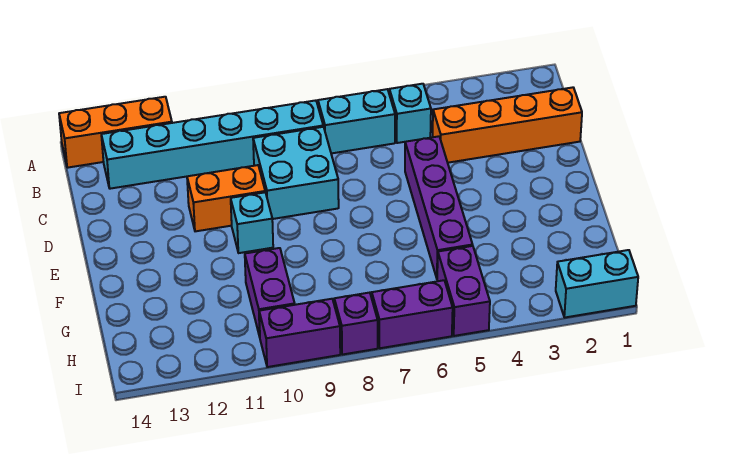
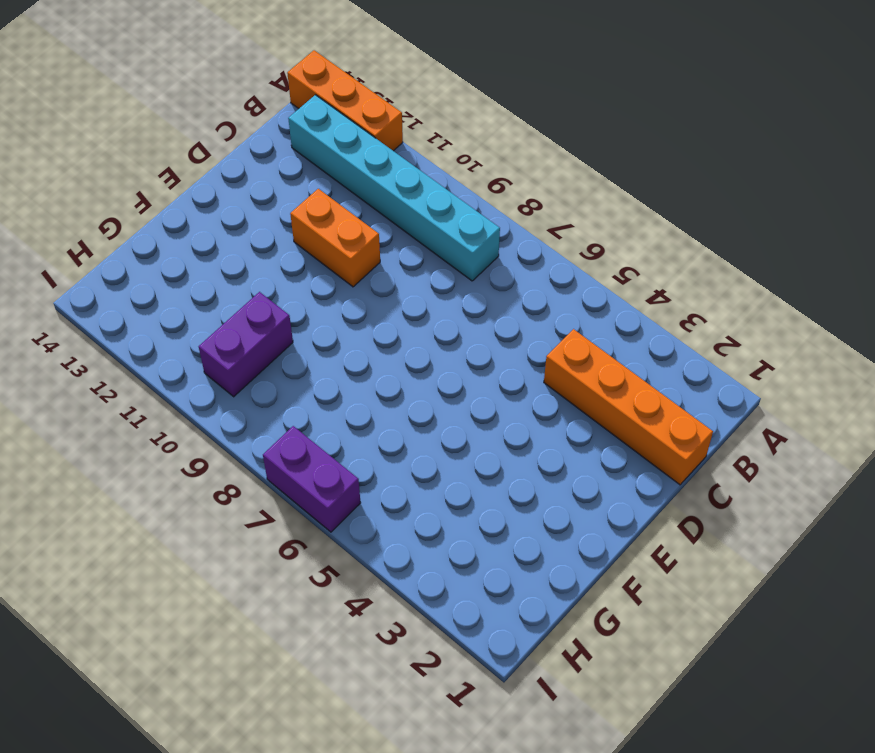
none -> cyan 1x1 brick [389,84,431,143]
none -> cyan 1x2 brick [318,89,395,153]
none -> cyan 2x2 brick [253,127,339,219]

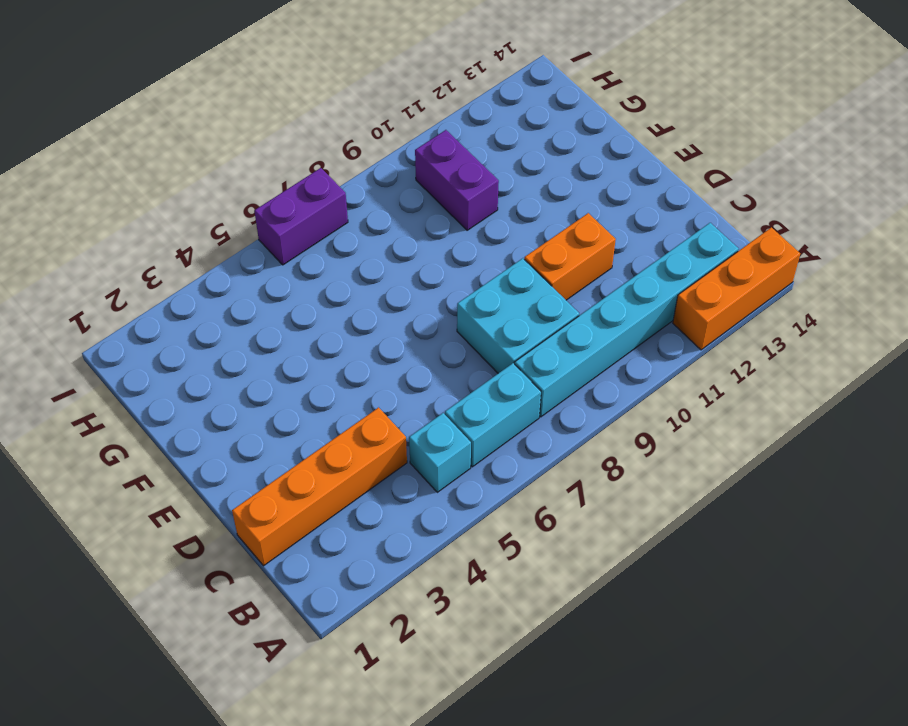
none -> purple 1x4 brick [405,136,473,278]
none -> cyan 1x1 brick [231,192,273,253]
none -> purple 1x2 brick [437,246,490,336]

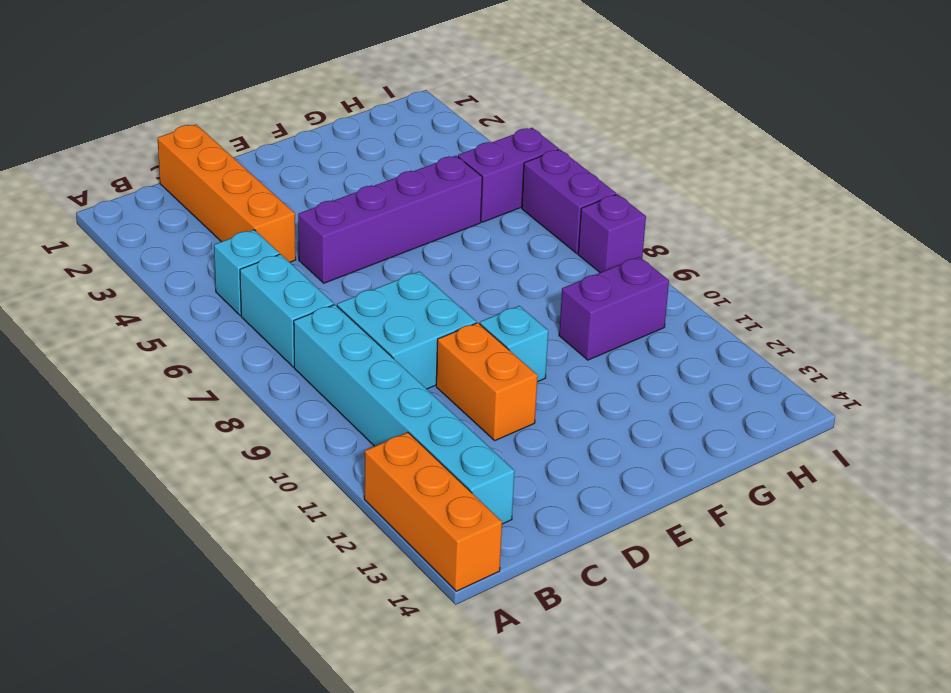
none -> cyan 1x2 brick [556,250,638,317]
none -> purple 1x2 brick [259,299,340,367]

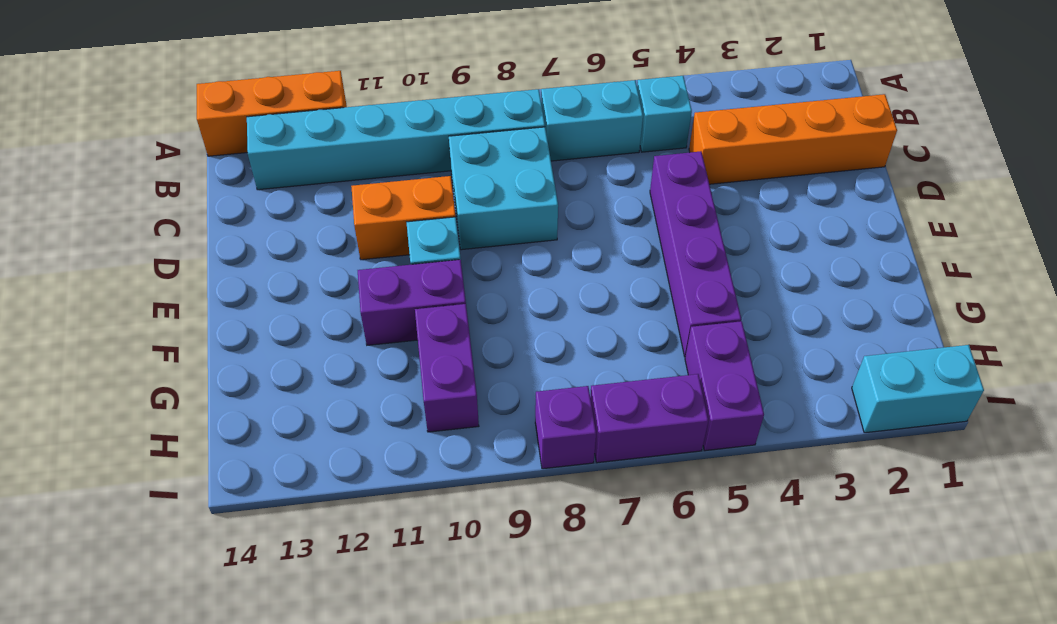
purple 1x2 brick [358,260,466,345] -> purple 1x2 brick moved to [259,299,340,367]

